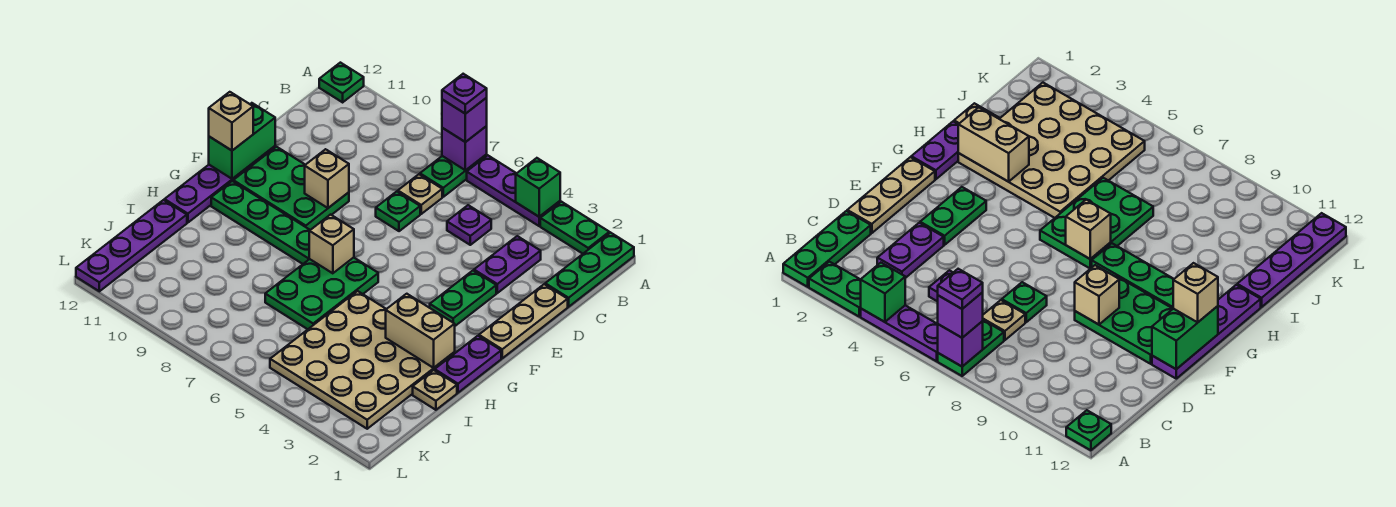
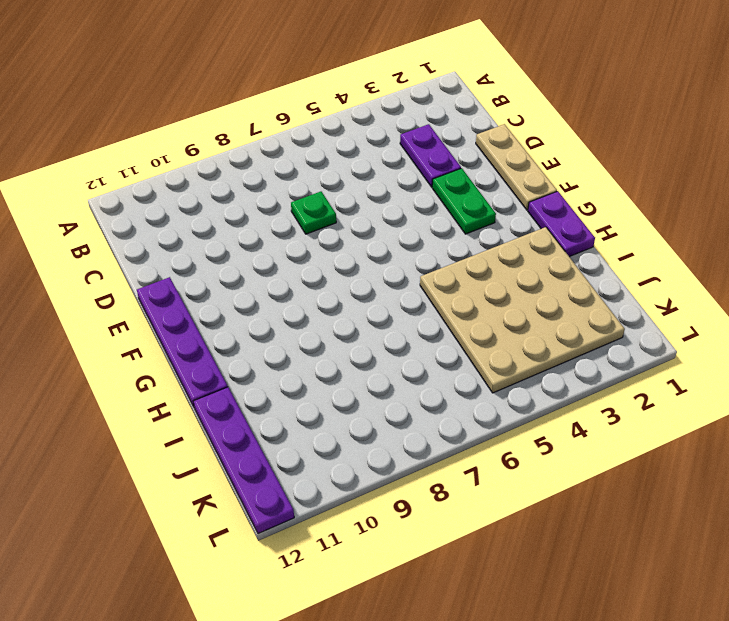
none -> green 1x3 plate [545,233,634,307]
none -> green 1x2 plate [540,202,609,254]
none -> purple 1x3 plate [467,155,560,226]

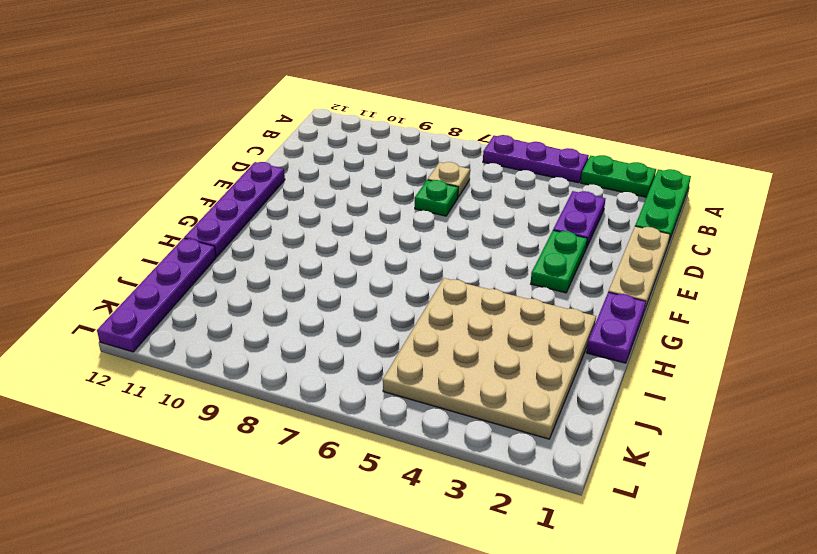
none -> green 1x2 plate [420,155,487,197]
none -> green 1x1 plate [319,63,364,102]
none -> purple 1x1 plate [447,205,491,245]

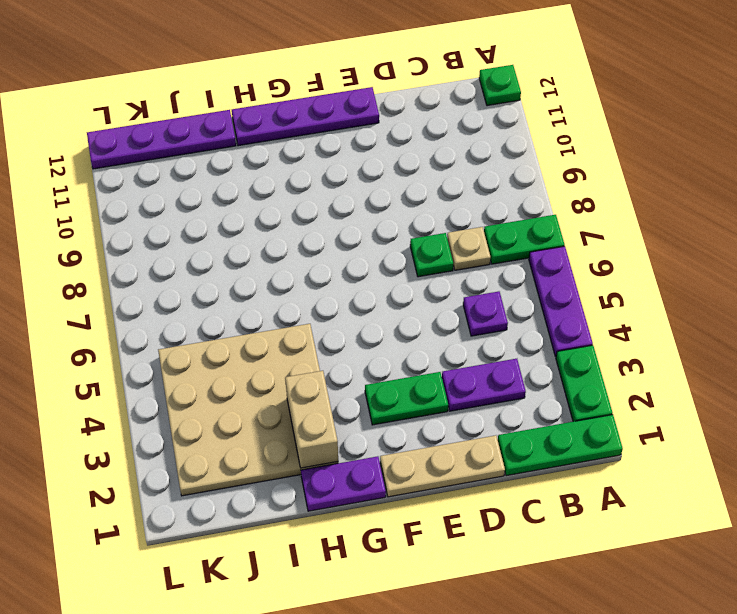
none -> green 2x3 plate [233,147,349,230]
none -> green 2x3 plate [265,258,378,329]
none -> green 1x4 plate [211,181,310,264]

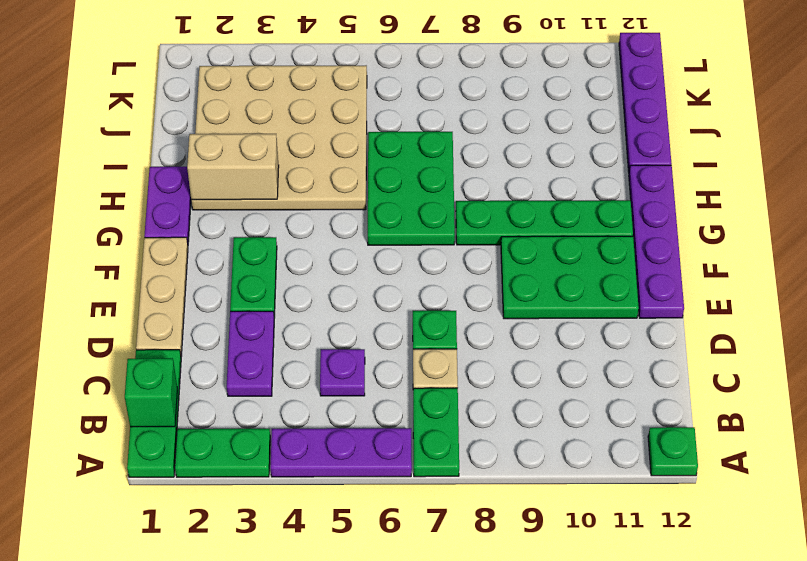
green 1x1 brick [125,358,177,427] -> green 1x1 brick moved to [516,158,560,217]
none -> tan 1x1 plate [413,370,457,410]
none -> purple 1x1 brick [442,126,487,170]
none -> tan 1x1 brick [305,149,349,208]

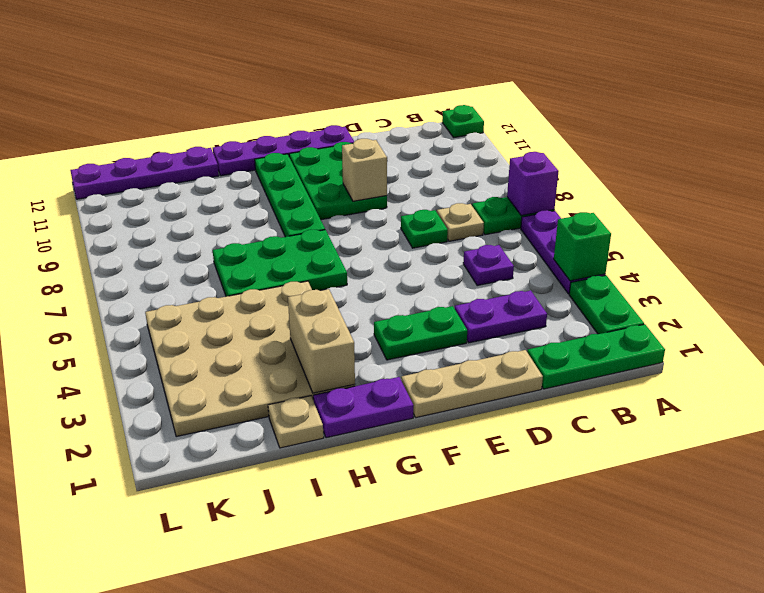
none -> green 1x2 brick [209,103,275,179]
none -> tan 1x1 brick [309,215,354,273]
none -> purple 1x1 brick [442,98,487,142]

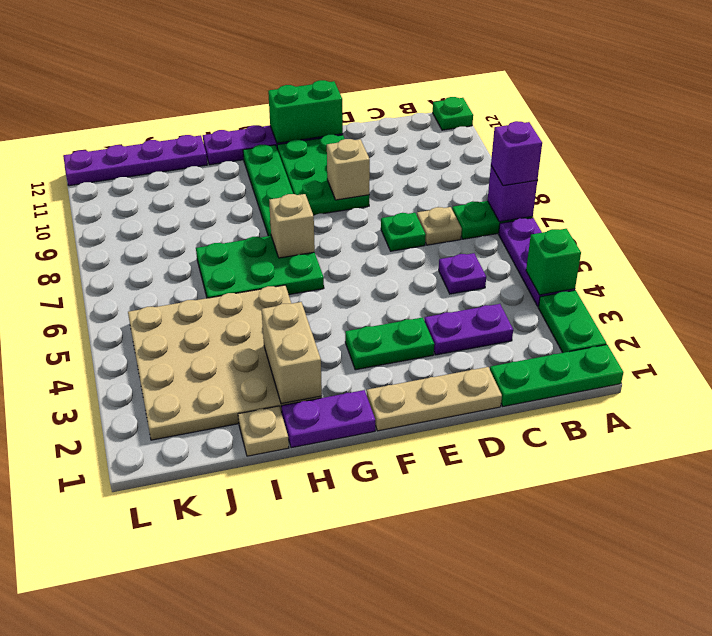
none -> tan 1x1 brick [209,92,253,151]
none -> purple 1x1 plate [442,74,487,114]

